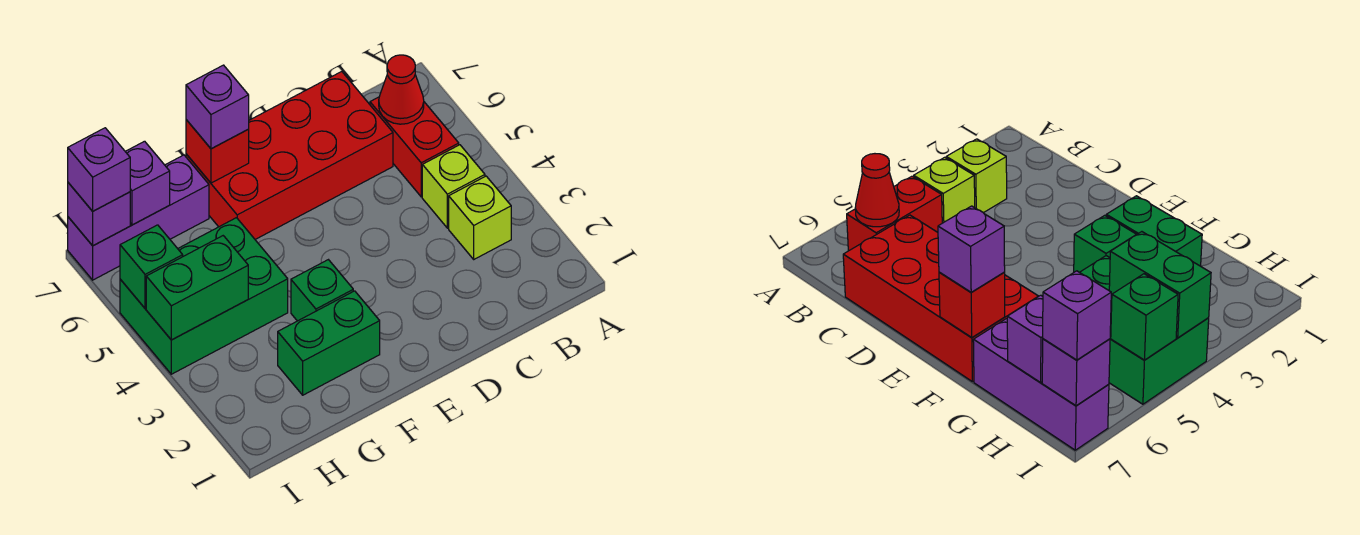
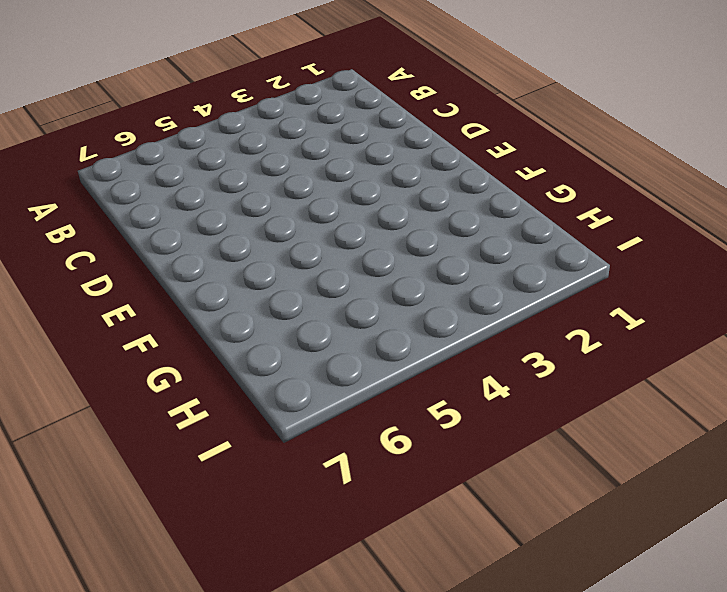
none -> lime 1x1 brick [449,176,511,259]
none -> lime 1x1 brick [422,145,485,228]
none -> red 1x2 brick [370,97,459,197]

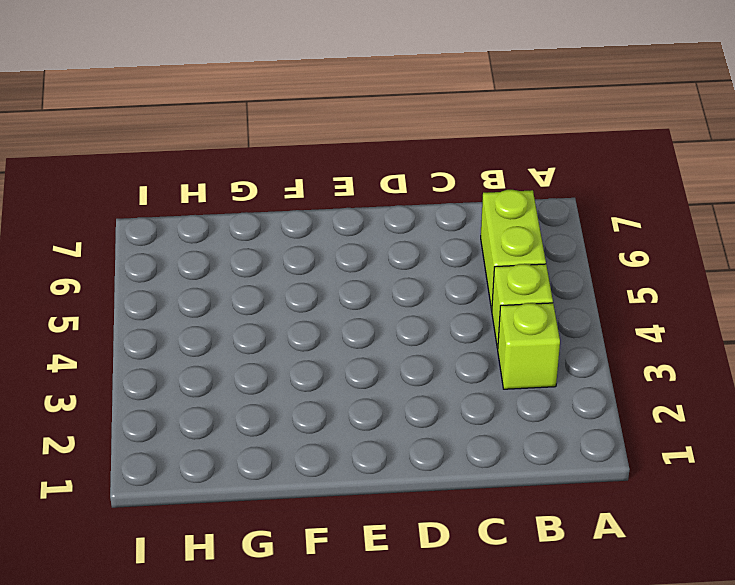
lime 1x2 brick [481,190,546,310] -> red 1x2 brick [370,97,459,197]
none -> red 2x4 brick [186,72,393,239]
none -> green 1x2 brick [278,291,380,395]
none -> green 1x1 brick [291,260,353,321]

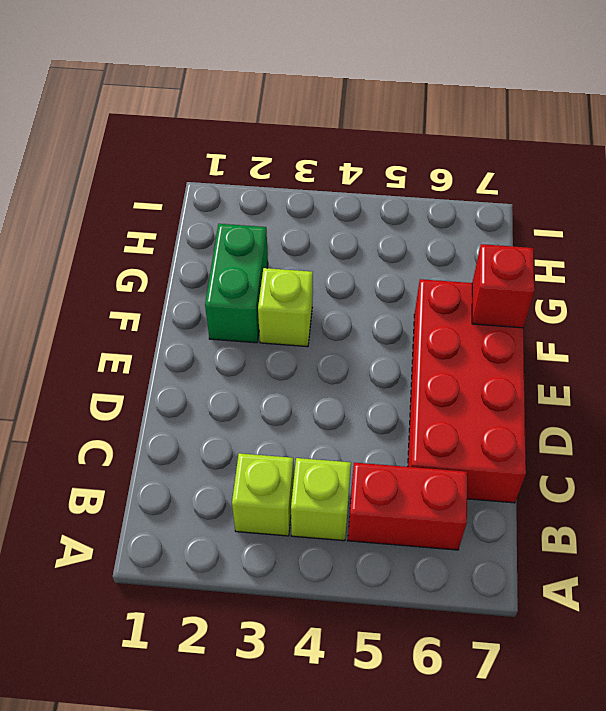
lime 1x1 brick [258,268,313,347] -> green 1x1 brick [291,260,353,321]
none -> green 2x3 brick [120,218,288,374]
none -> purple 1x3 brick [68,155,209,280]
none -> red 1x1 cone [379,55,424,124]

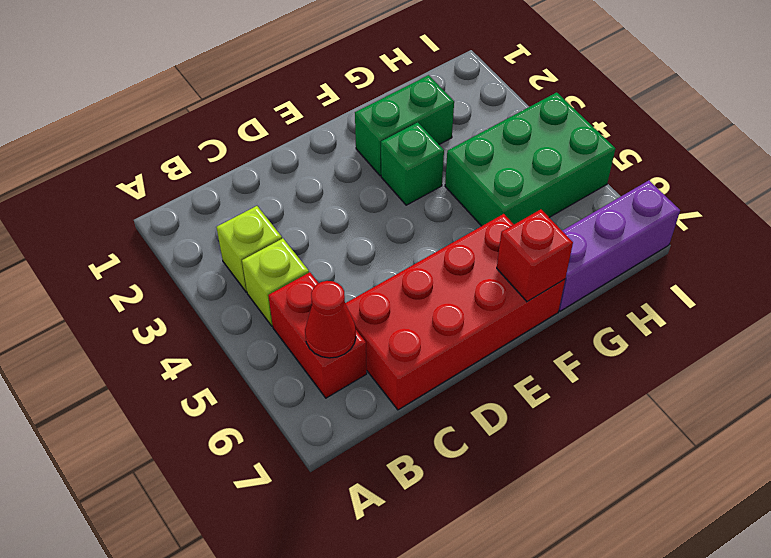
none -> green 1x2 brick [146,236,248,340]
none -> purple 1x1 brick [125,141,170,225]
none -> green 1x1 brick [120,225,183,308]

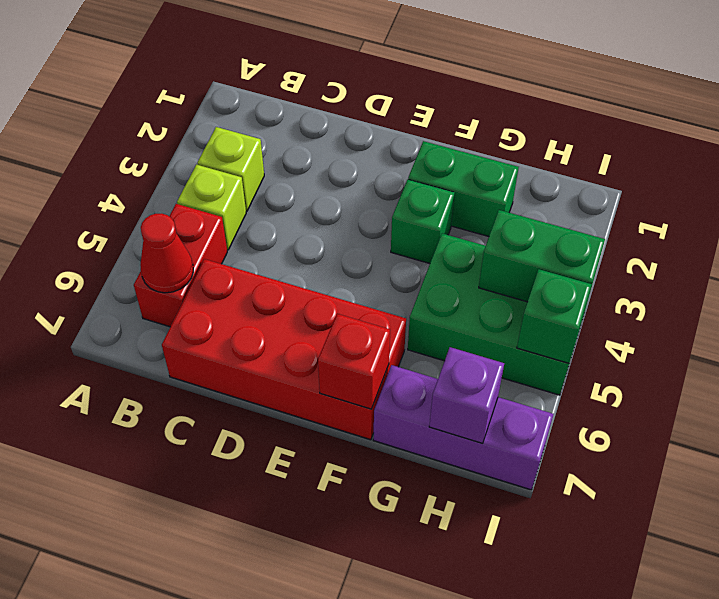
none -> purple 1x1 brick [68,183,130,246]
none -> purple 1x1 brick [186,65,249,149]
none -> purple 1x1 brick [68,128,130,211]

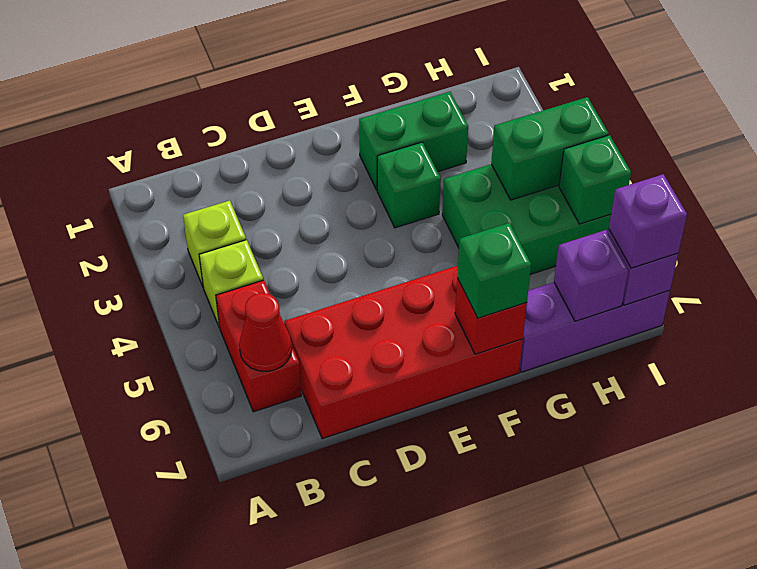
green 1x1 brick [457,223,531,318] -> purple 1x1 brick [186,65,249,149]

